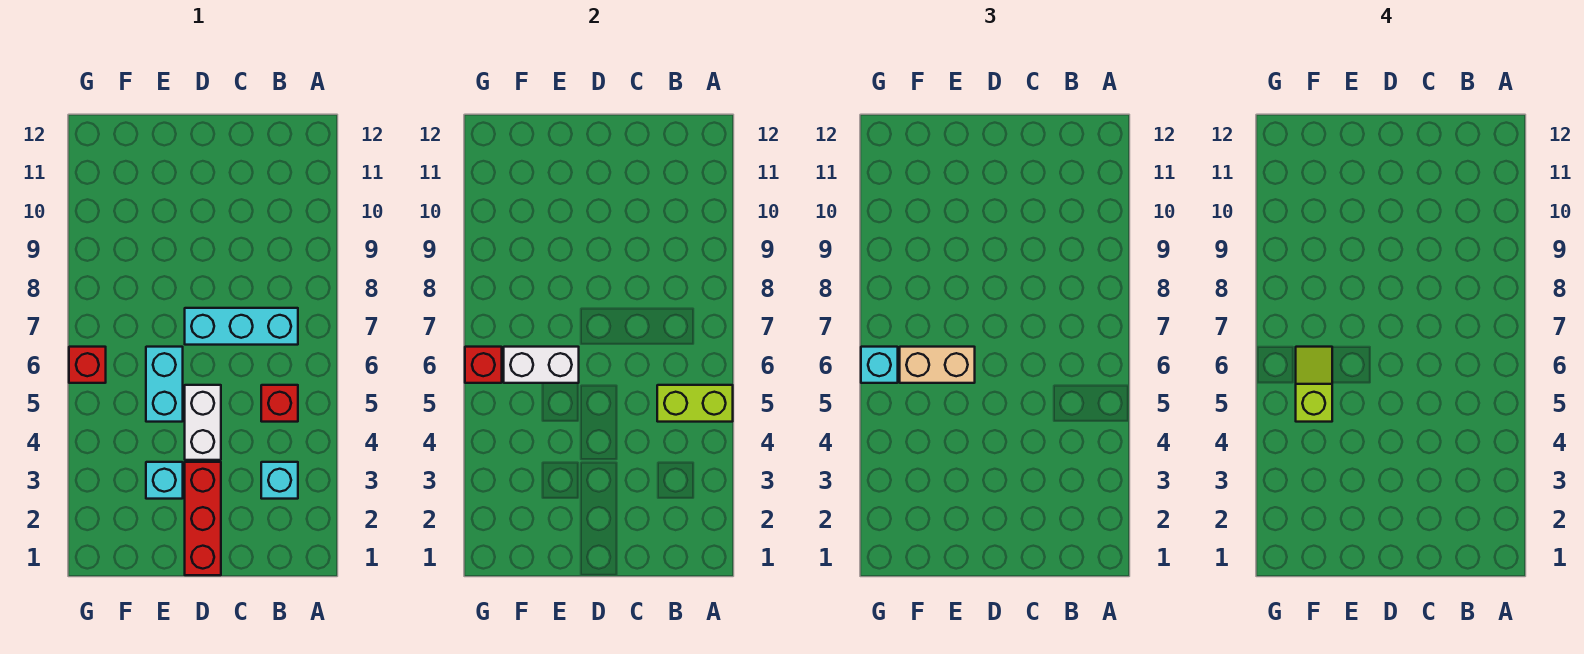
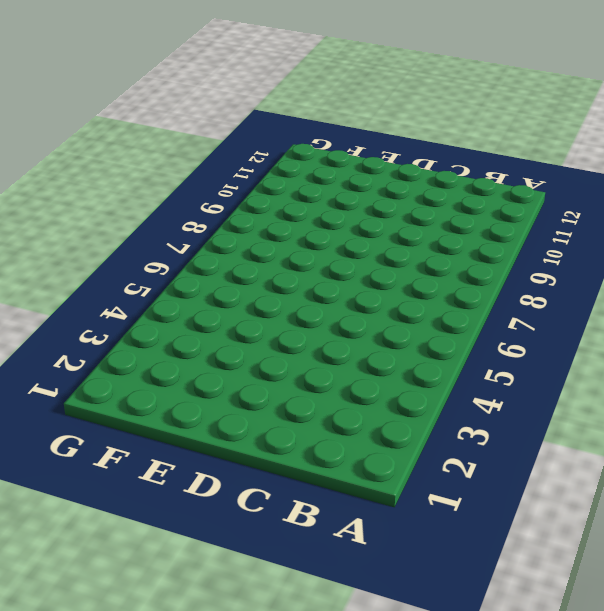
none -> cyan 1x1 brick [261,462,298,499]
none -> red 1x1 brick [261,385,298,422]
none -> cyan 1x3 brick [185,308,298,345]

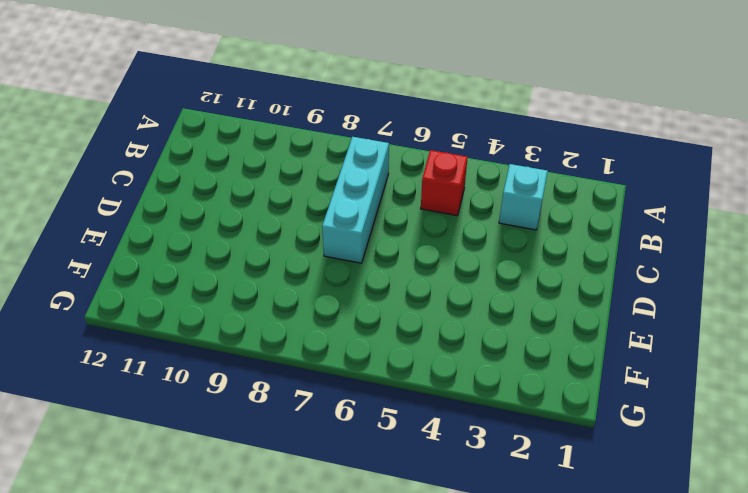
none -> red 1x3 brick [185,462,221,575]
none -> white 1x2 brick [185,385,221,460]
none -> cyan 1x1 brick [146,462,183,499]

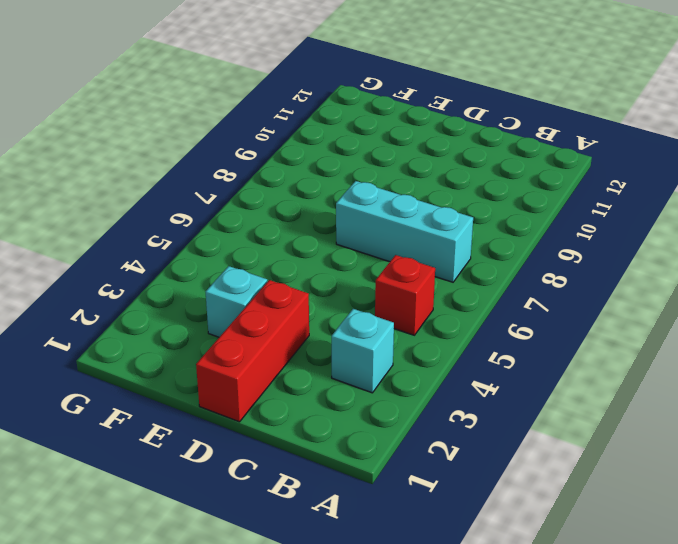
none -> white 1x2 brick [185,385,221,460]
none -> cyan 1x2 brick [146,347,183,422]
none -> red 1x1 brick [69,347,106,383]

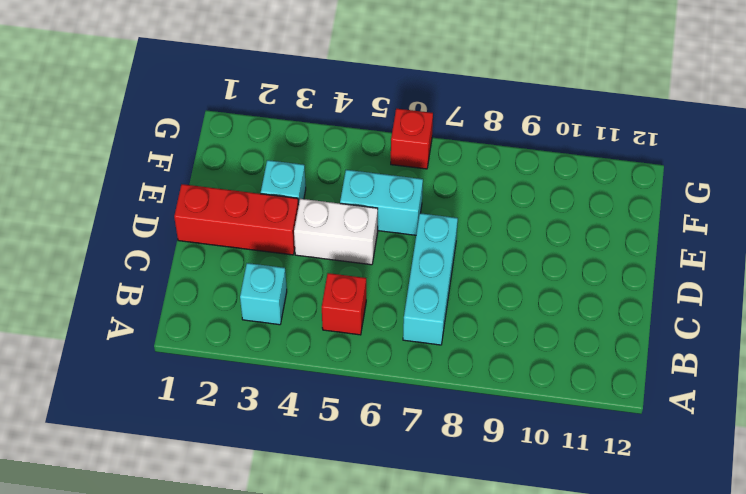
none -> lime 1x2 brick [657,385,733,422]
none -> white 1x2 brick [504,347,579,383]
none -> red 1x1 brick [465,347,502,383]

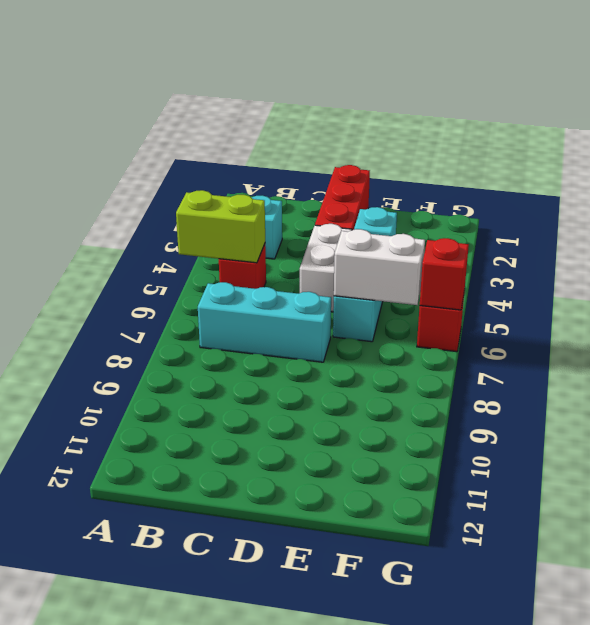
none -> tan 1x2 brick [900,347,975,383]
none -> cyan 1x1 brick [861,347,898,383]
none -> lime 1x2 slope [1296,347,1332,422]

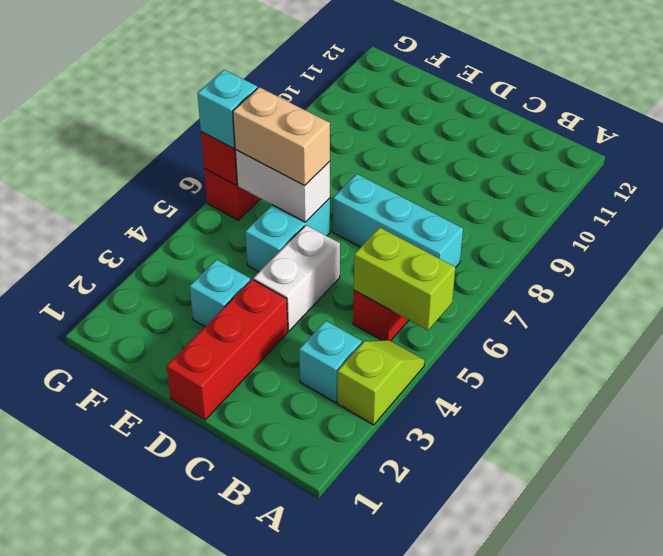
lime 1x2 slope [337,340,425,425] -> lime 1x2 slope moved to [1296,347,1332,422]

